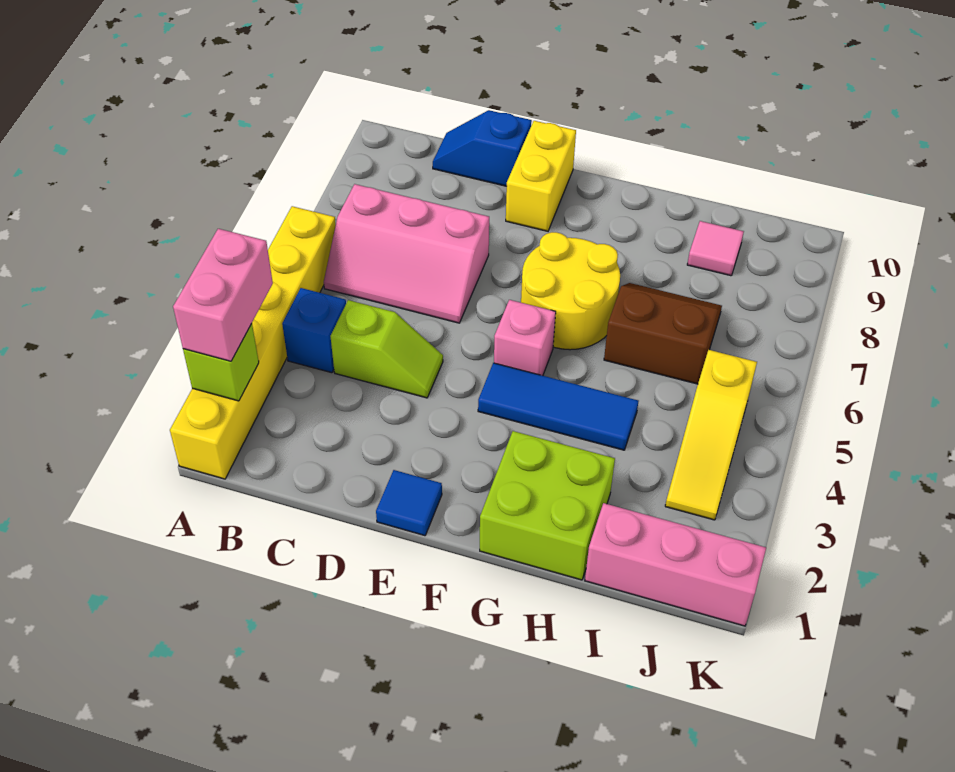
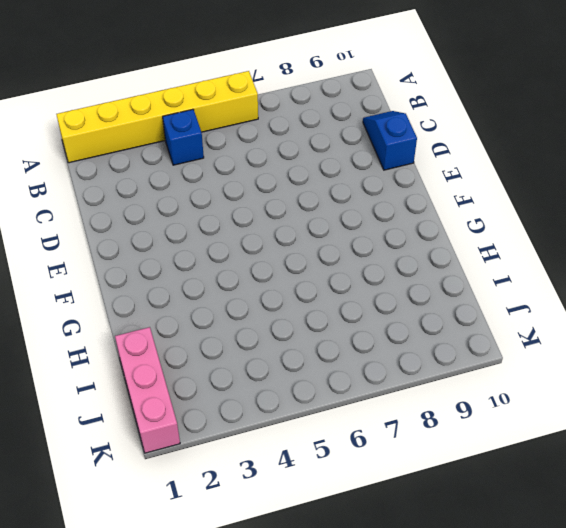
none -> pink 2x3 slope [324,184,489,323]
none -> lime 1x2 slope [330,300,443,398]
none -> blue 1x1 tile [376,470,442,536]

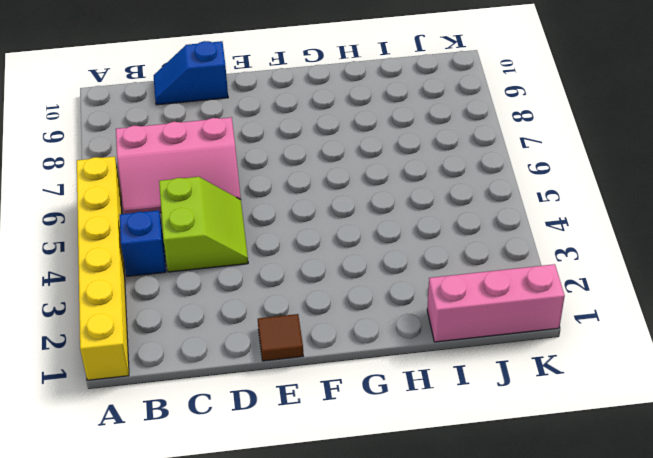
lime 2x2 slope [159,177,248,272] -> lime 1x2 slope [330,300,443,398]
brown 1x1 tile [258,314,303,361] -> blue 1x1 tile [376,470,442,536]
none -> yellow 1x2 brick [506,121,576,231]
none -> blue 1x3 tile [478,363,638,450]
none -> pink 1x1 brick [494,300,556,376]

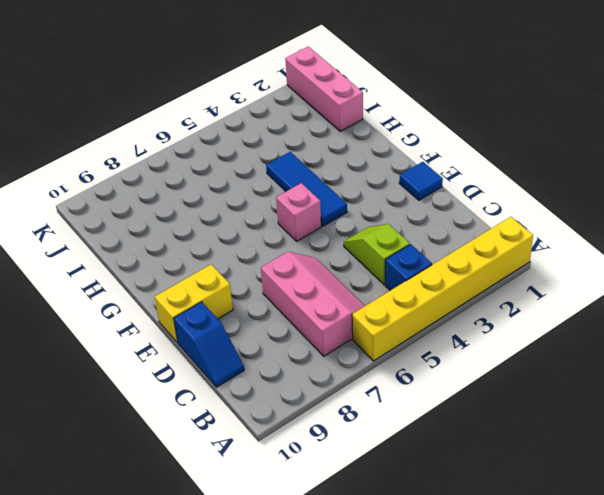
none -> yellow 2x2 round brick [521,232,620,350]
none -> lime 2x2 brick [480,431,615,580]
none -> brown 2x2 slope [604,283,722,384]

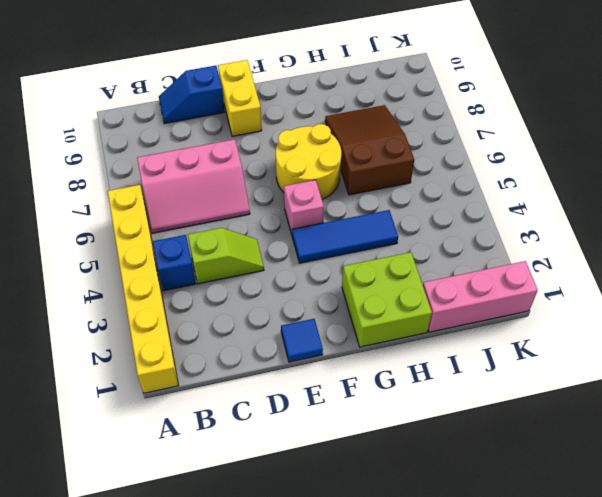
brown 2x3 slope [325,105,414,195] -> brown 2x2 slope [604,283,722,384]
none -> pink 1x1 tile [687,221,744,276]
none -> yellow 1x3 slope [665,350,757,520]
none -> lime 1x1 brick [183,324,259,401]

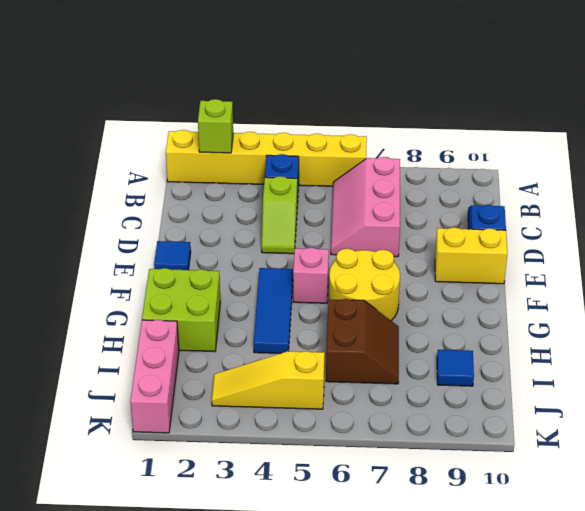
blue 1x1 tile [437,350,474,386] -> pink 1x1 tile [687,221,744,276]
none -> pink 1x2 brick [173,229,273,361]

